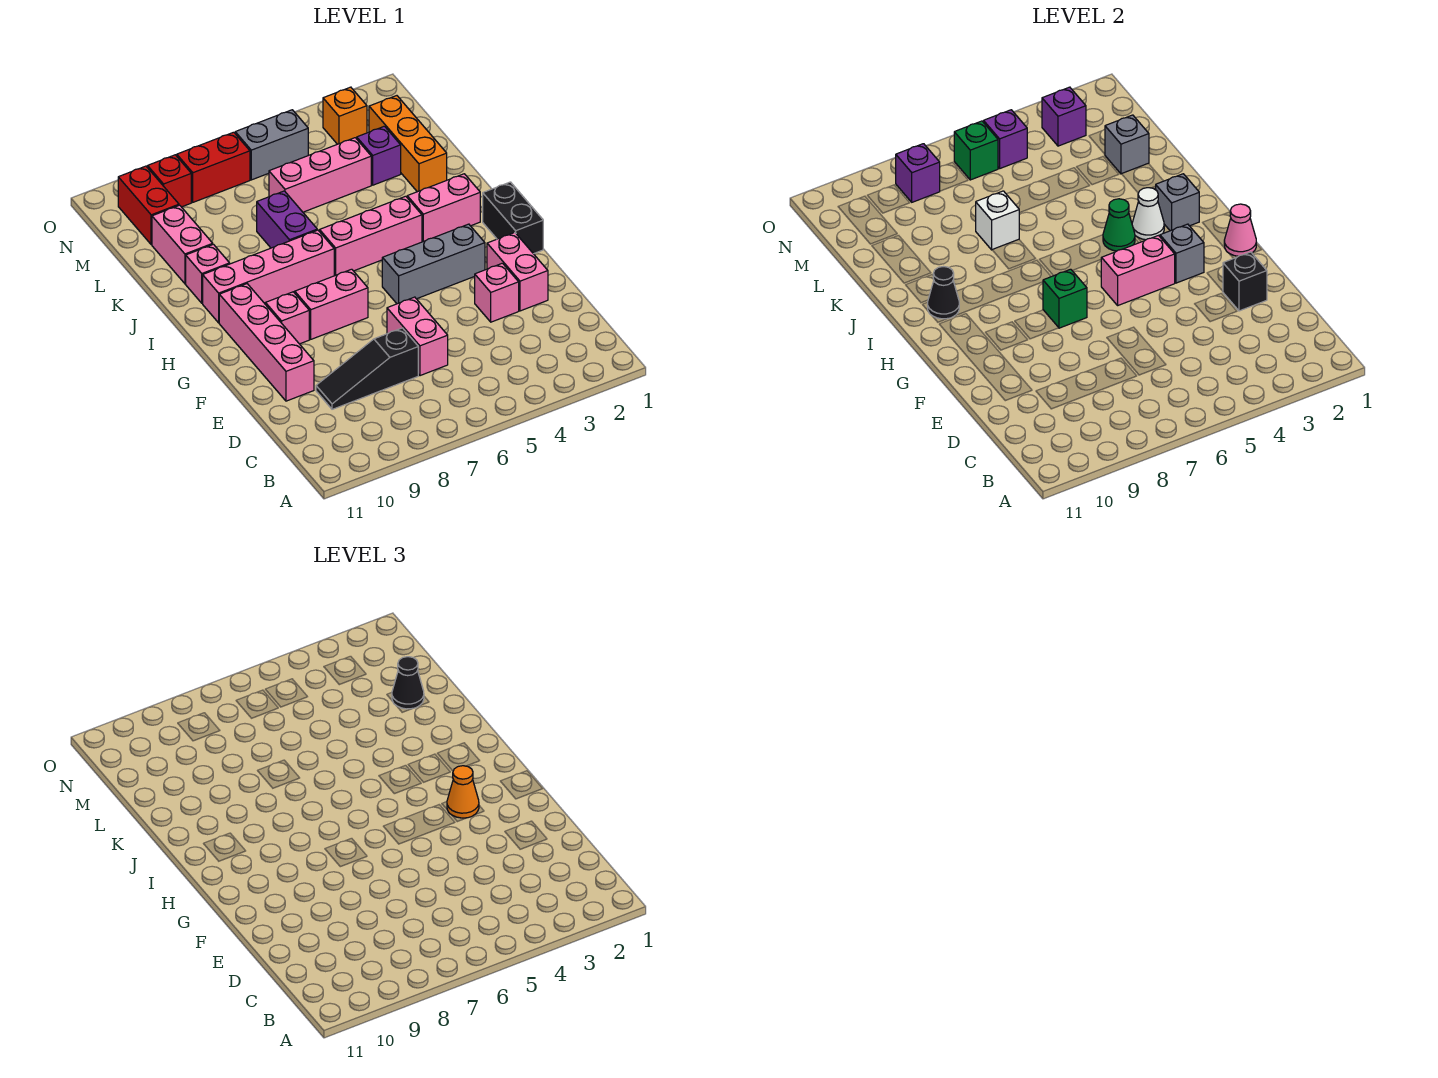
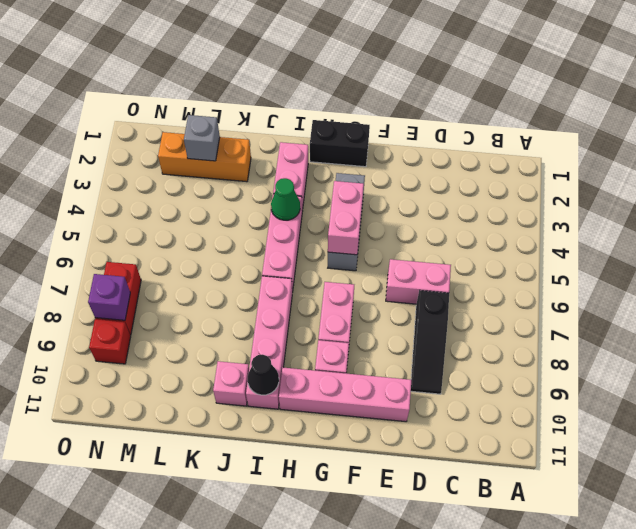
none -> pink 1x2 brick [487,233,548,311]
none -> pink 1x1 brick [475,263,519,322]
none -> purple 1x2 brick [257,191,317,248]
none -> pink 1x2 brick [152,205,213,284]

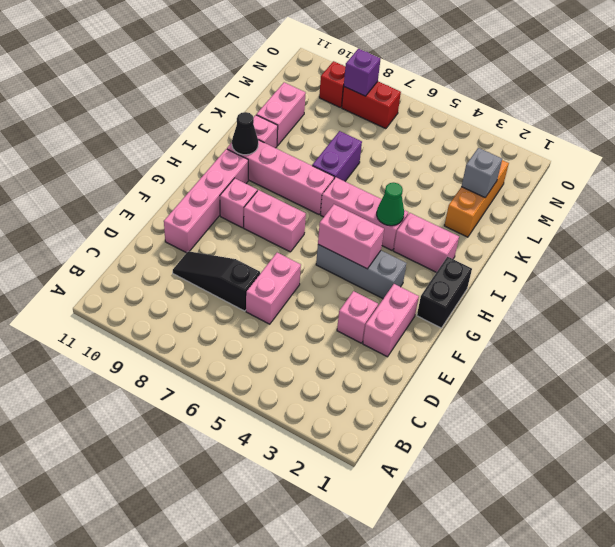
none -> purple 1x1 brick [357,126,401,185]
none -> pink 1x3 brick [269,138,371,212]
none -> red 1x2 brick [118,166,179,245]
none -> orange 1x1 brick [323,87,367,144]

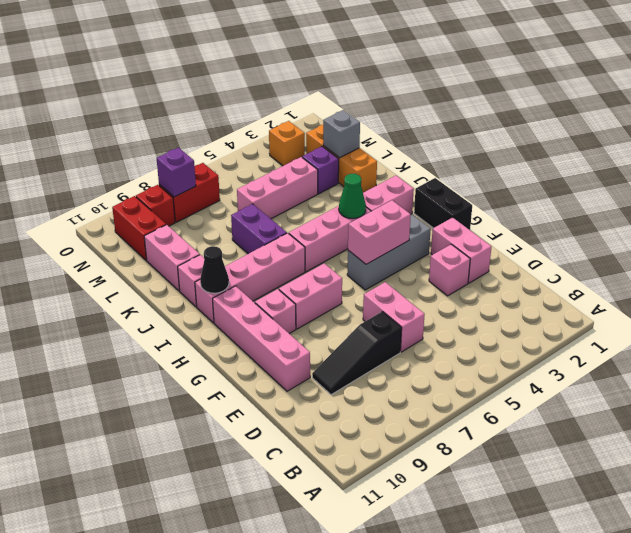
none -> grey 1x2 brick [235,110,308,180]
none -> black 1x1 brick [1223,252,1267,311]
none -> pink 1x1 cone [1224,204,1256,256]
none -> grey 1x1 brick [1160,224,1204,283]

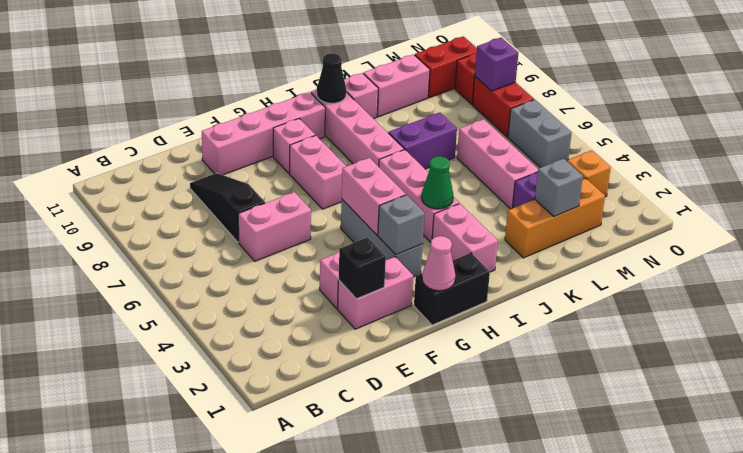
none -> green 1x1 brick [1043,269,1087,328]
none -> grey 1x1 brick [1156,174,1199,231]
none -> white 1x1 cone [1132,188,1164,240]
none -> white 1x1 brick [976,191,1019,250]

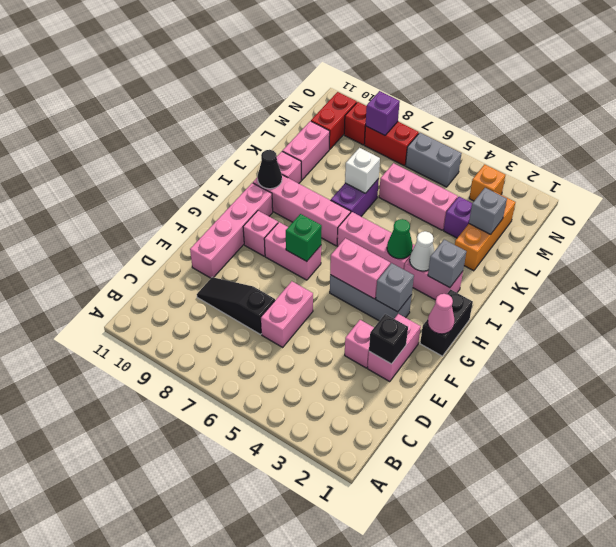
none -> purple 1x1 brick [1042,87,1086,146]
none -> purple 1x1 brick [984,110,1027,168]
none -> green 1x1 brick [954,121,998,180]
none -> orange 1x1 cone [447,766,479,818]

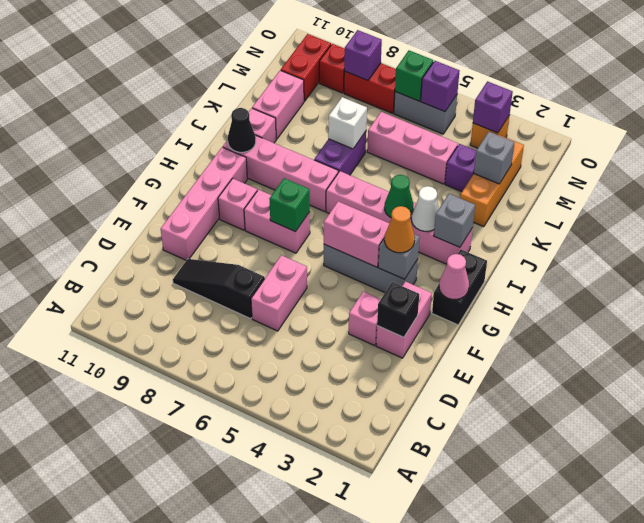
none -> black 1x1 cone [392,657,424,709]

